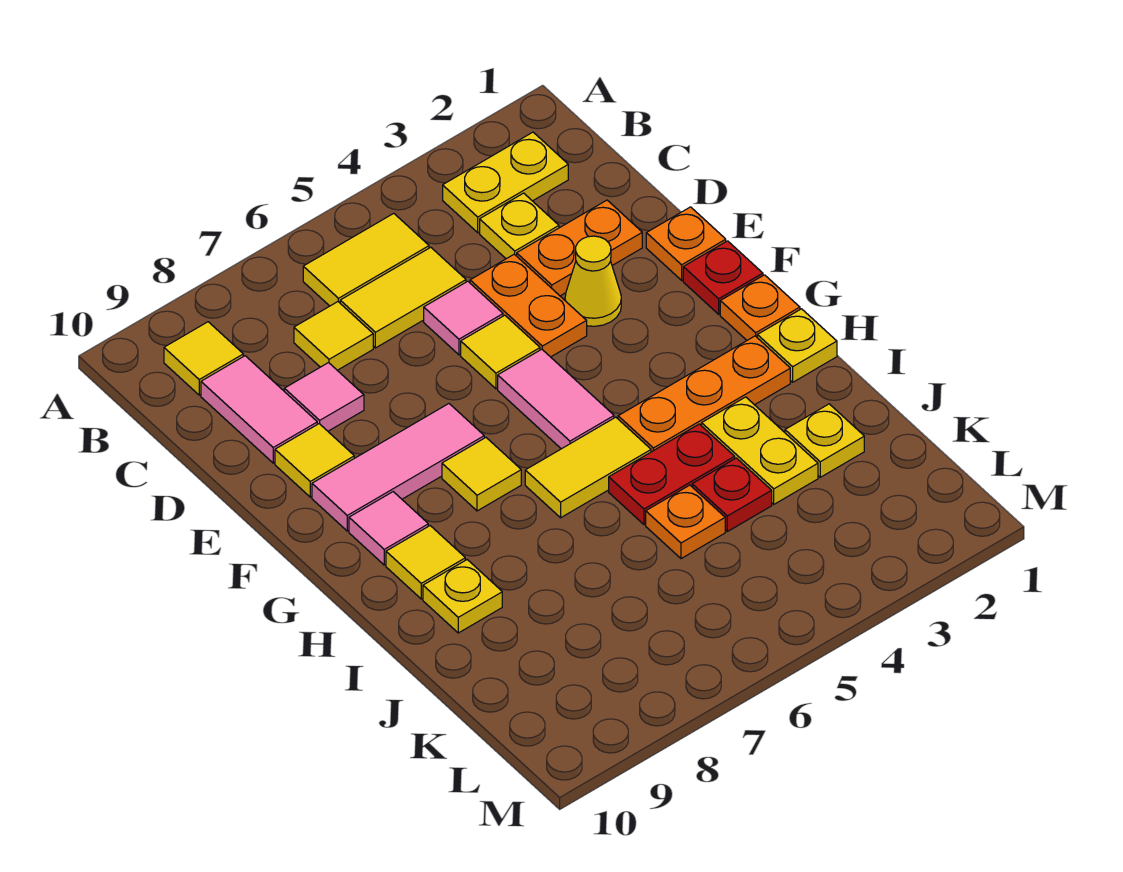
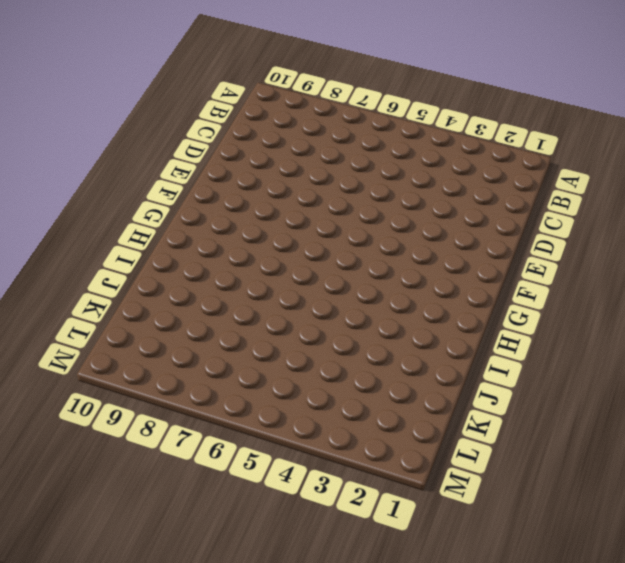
none -> yellow 1x2 plate [443,132,568,233]
none -> yellow 1x2 tile [303,213,429,306]
none -> yellow 1x1 tile [164,322,243,395]
none -> yellow 1x1 plate [480,193,559,259]

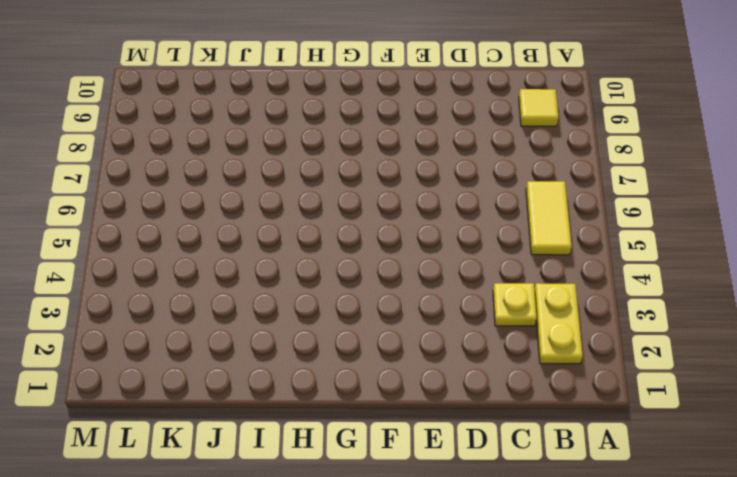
none -> yellow 1x2 tile [340,247,466,348]
none -> yellow 1x1 tile [294,302,373,370]
none -> pink 1x2 tile [201,356,317,463]
none -> orange 1x2 plate [517,200,642,296]

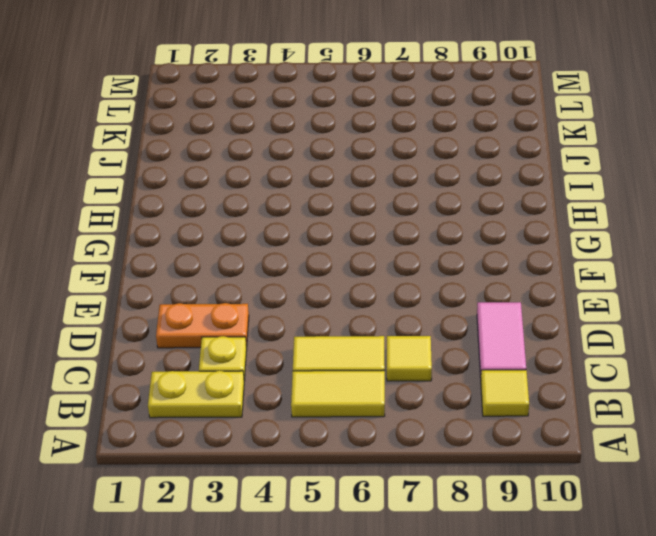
none -> orange 1x2 plate [470,254,587,357]
none -> pink 1x1 tile [424,281,503,355]
none -> pink 1x1 tile [284,363,364,431]
none -> orange 1x1 plate [646,207,726,280]

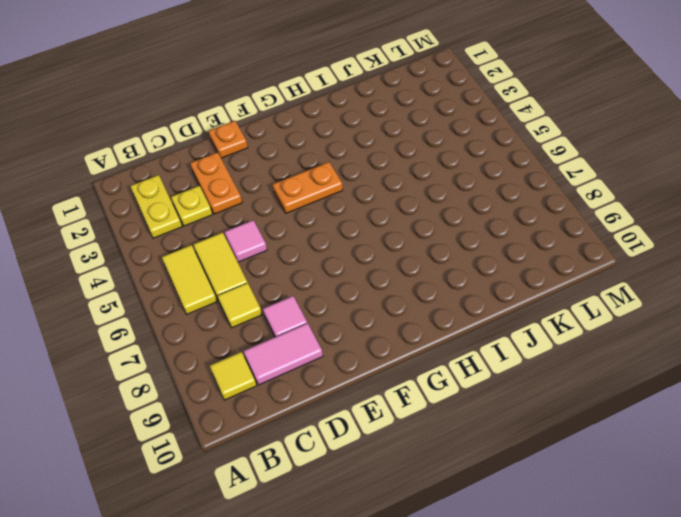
orange 1x2 plate [273,162,343,213] -> orange 1x2 plate moved to [470,254,587,357]
none -> yellow 1x1 cone [565,236,621,326]
none -> yellow 1x1 tile [461,315,540,389]
none -> yellow 1x1 tile [275,424,354,497]
none -> red 1x1 plate [683,241,763,314]

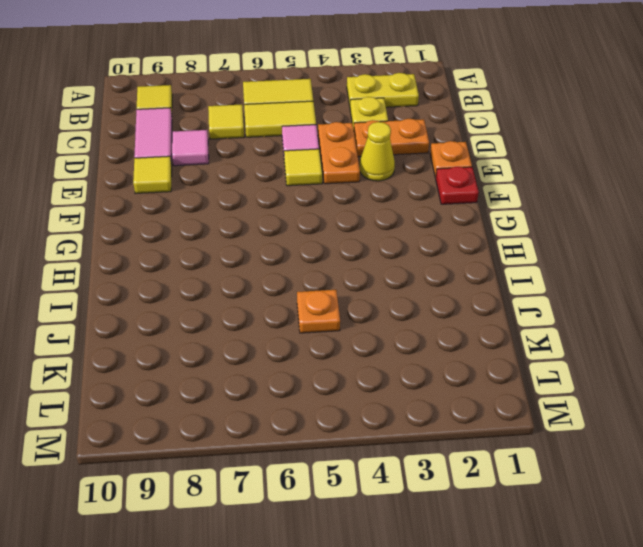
none -> pink 1x2 tile [498,349,614,449]
none -> pink 1x3 tile [312,404,484,531]
none -> orange 1x1 plate [720,275,800,340]
none -> yellow 1x1 tile [442,438,521,511]

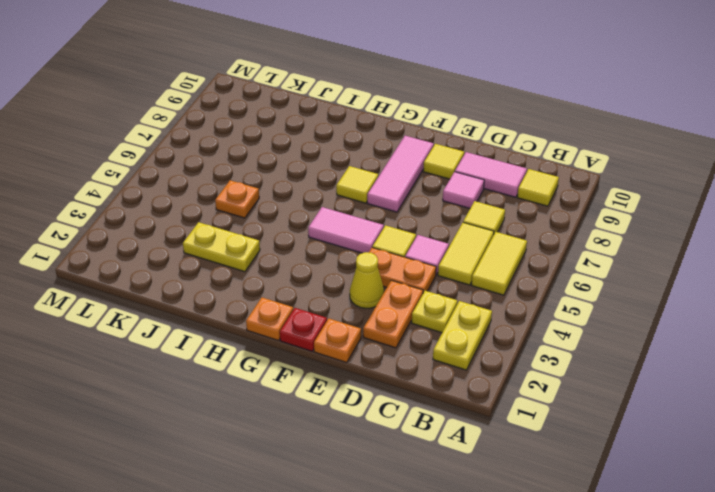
none -> pink 1x1 tile [349,492,428,565]
none -> yellow 1x1 plate [757,309,837,382]
none -> orange 1x3 plate [618,336,790,452]
none -> yellow 1x2 tile [525,417,651,518]

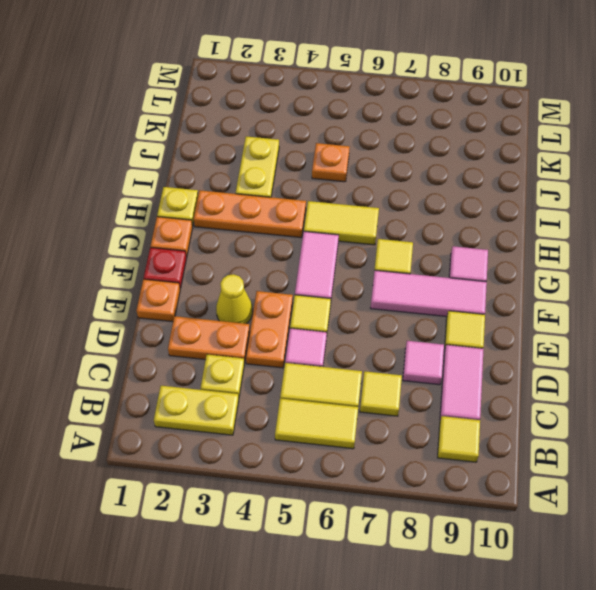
none -> yellow 1x1 tile [386,526,465,599]
none -> red 1x2 plate [609,424,735,525]
none -> yellow 1x1 plate [423,560,502,633]
none -> yellow 1x1 plate [785,404,864,477]

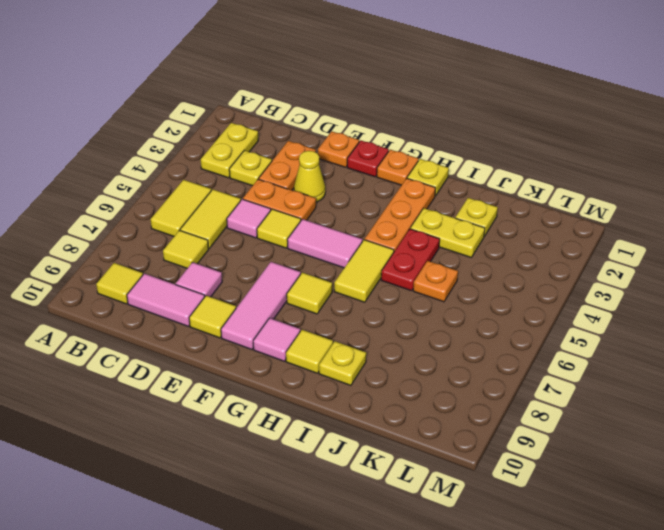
none -> red 1x1 plate [692,458,772,532]

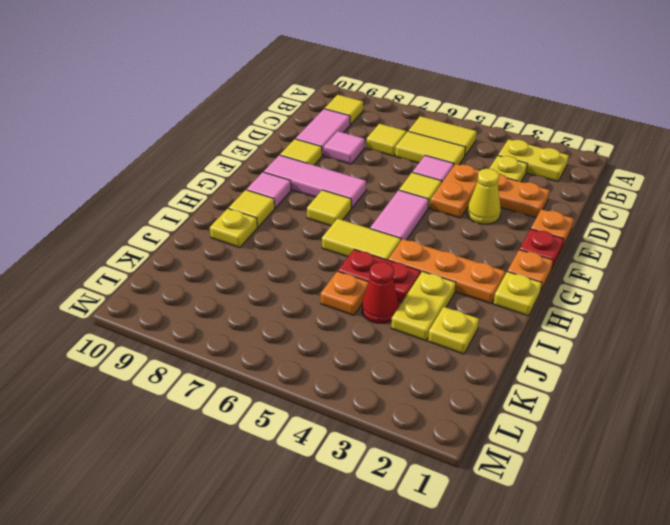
red 1x1 cone [362,262,399,323] -> red 1x1 plate [692,458,772,532]

